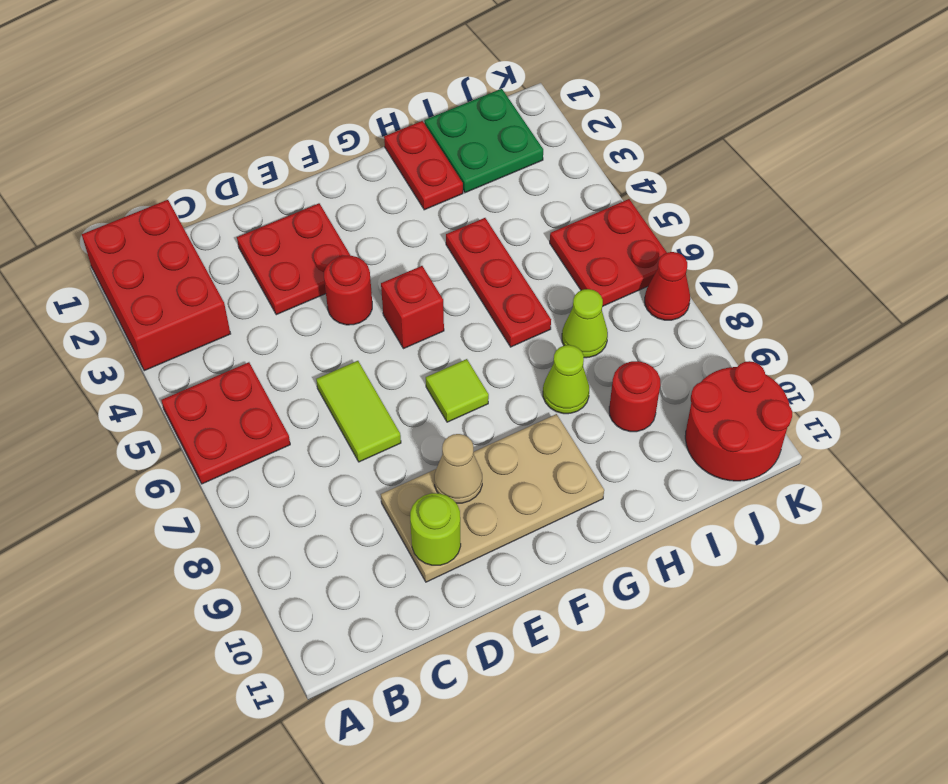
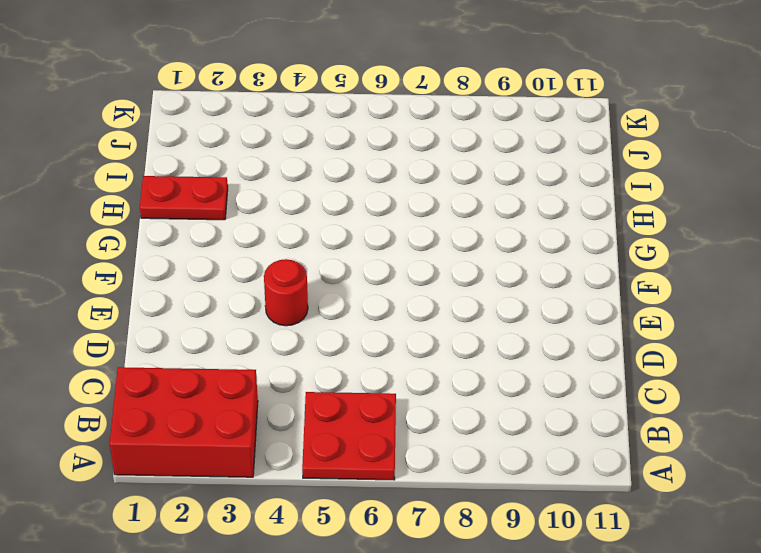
none -> red 2x2 plate [237,203,351,315]
none -> lime 1x2 tile [316,361,401,462]
none -> tan 2x4 plate [381,414,604,582]

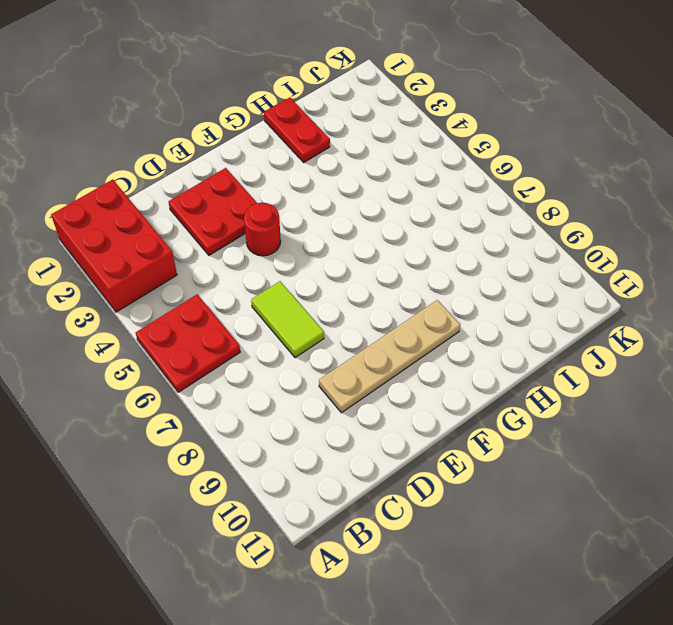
tan 1x4 plate [319,300,460,413] -> tan 2x4 plate [381,414,604,582]
none -> red 1x1 brick [381,266,444,349]
none -> lime 1x1 tile [426,359,489,422]
none -> red 1x3 plate [446,218,551,347]

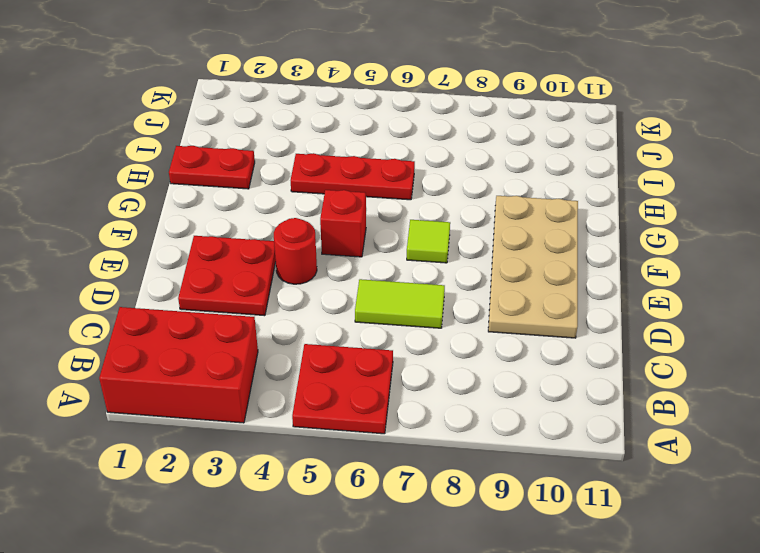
none -> lime 1x1 cone [543,345,589,414]
none -> green 2x2 plate [424,89,543,193]
none -> lime 1x1 cone [562,289,608,358]

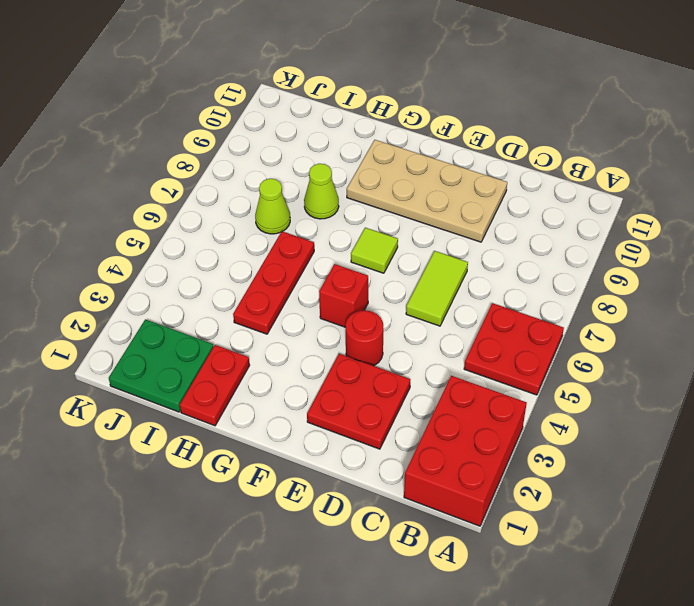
none -> red 1x1 round brick [609,361,660,432]
none -> red 2x2 plate [550,199,667,307]
none -> red 2x2 round brick [685,361,792,481]

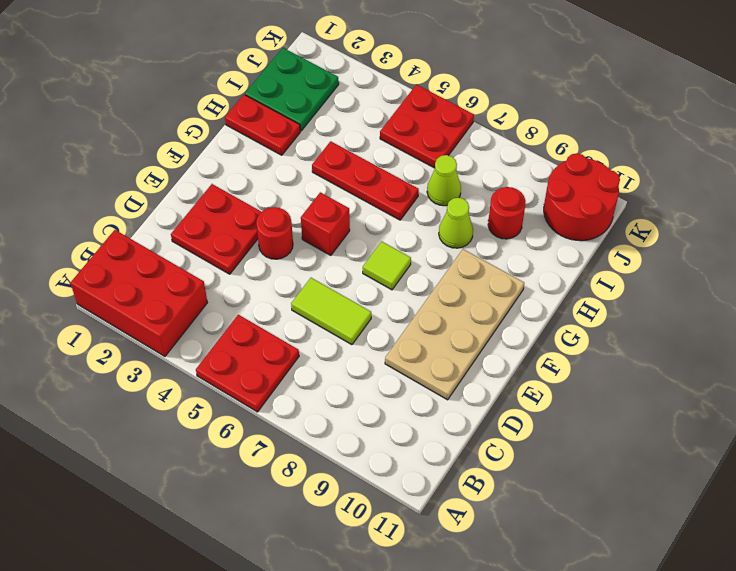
none -> red 1x1 cone [645,252,690,320]
none -> lime 1x1 round brick [410,493,461,565]
none -> tan 1x1 cone [434,434,482,503]

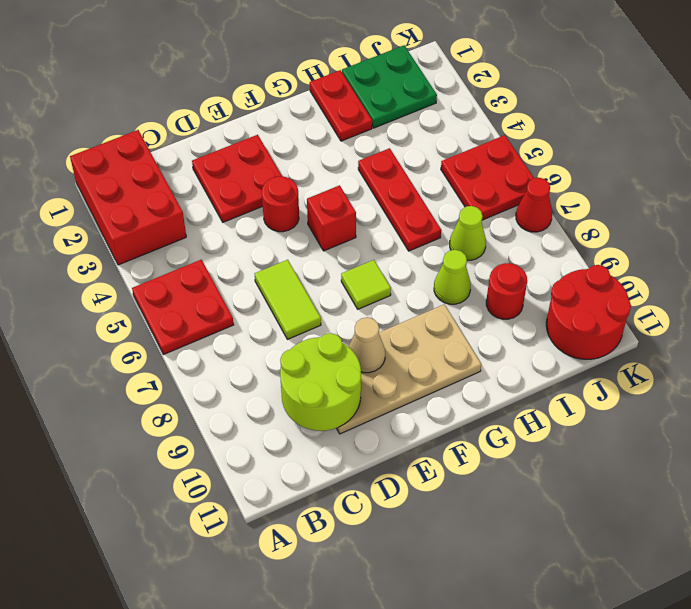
lime 2x2 round brick [280,333,361,431] -> lime 1x1 round brick [410,493,461,565]

